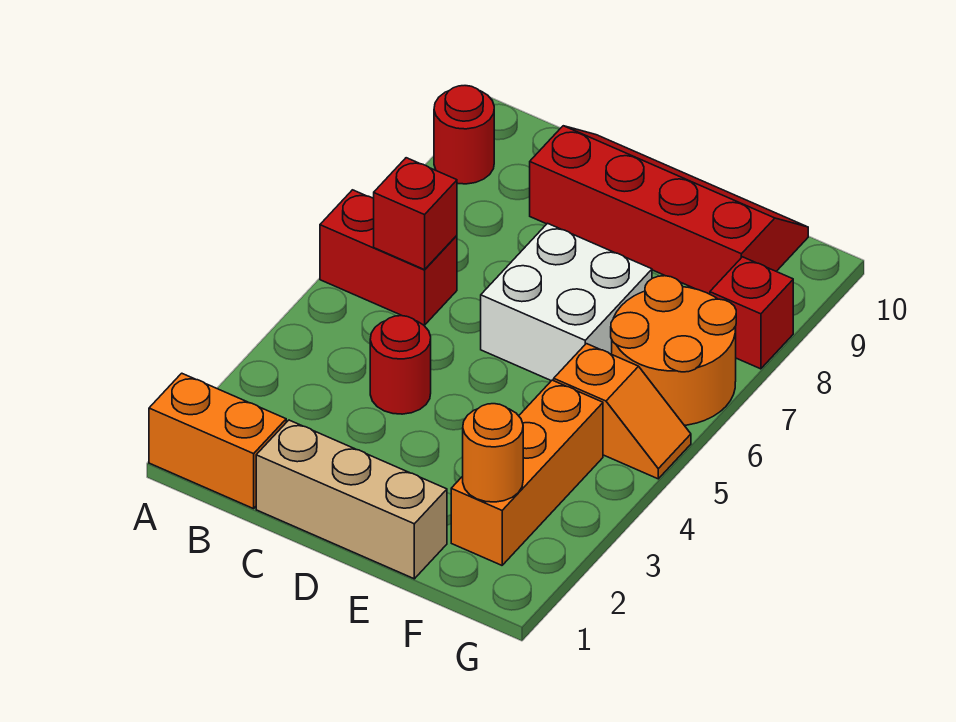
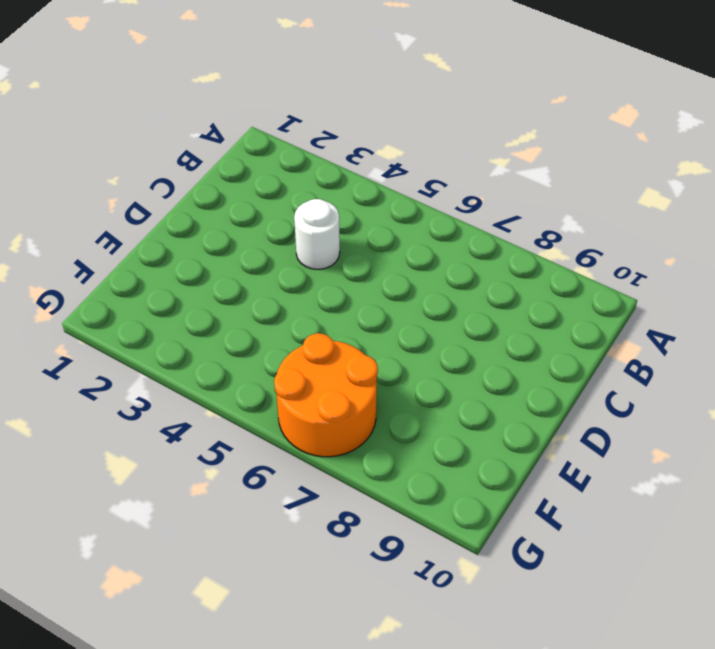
white 1x1 round brick [294,199,340,269] -> red 1x1 round brick [370,316,431,414]
none -> orange 1x2 brick [149,373,286,509]
none -> red 1x2 brick [320,190,457,325]
none -> red 1x1 round brick [434,86,494,184]

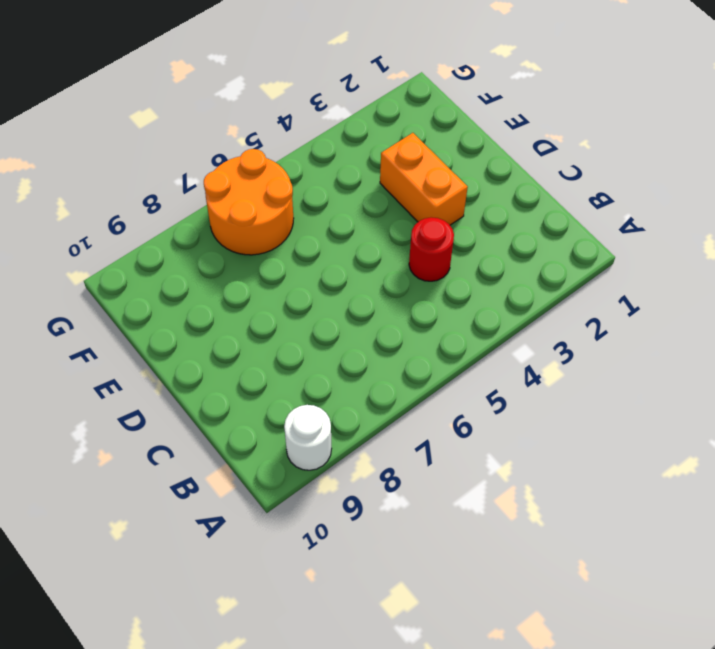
white 1x1 round brick [284,405,332,470] -> red 1x1 round brick [434,86,494,184]
orange 1x2 brick [380,133,468,225] -> orange 1x2 brick moved to [149,373,286,509]
none -> red 1x2 brick [320,190,457,325]
none -> tan 1x3 brick [256,420,447,579]
none -> red 2x4 slope [530,126,808,294]

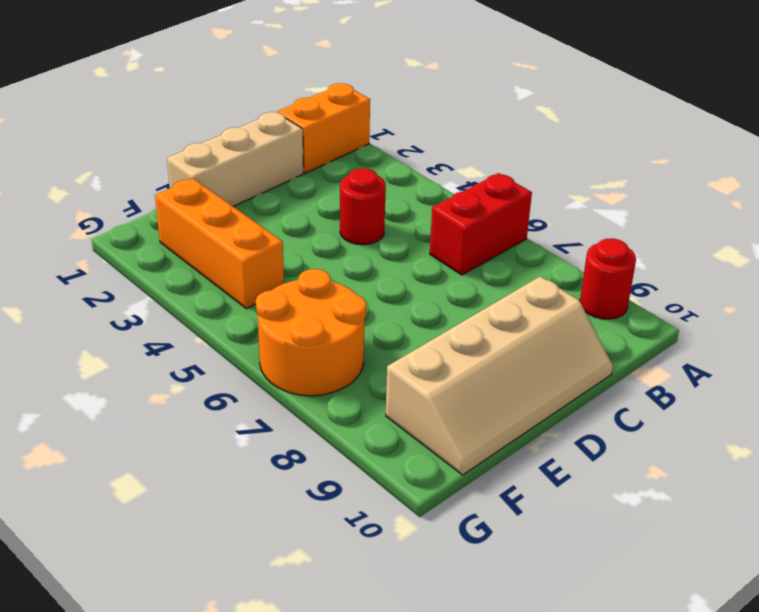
tan 2x4 slope [386,276,613,475] -> red 2x4 slope [530,126,808,294]
none -> white 2x2 brick [481,223,652,381]
none -> orange 1x2 slope [554,344,691,479]
none -> red 1x1 brick [710,257,793,369]

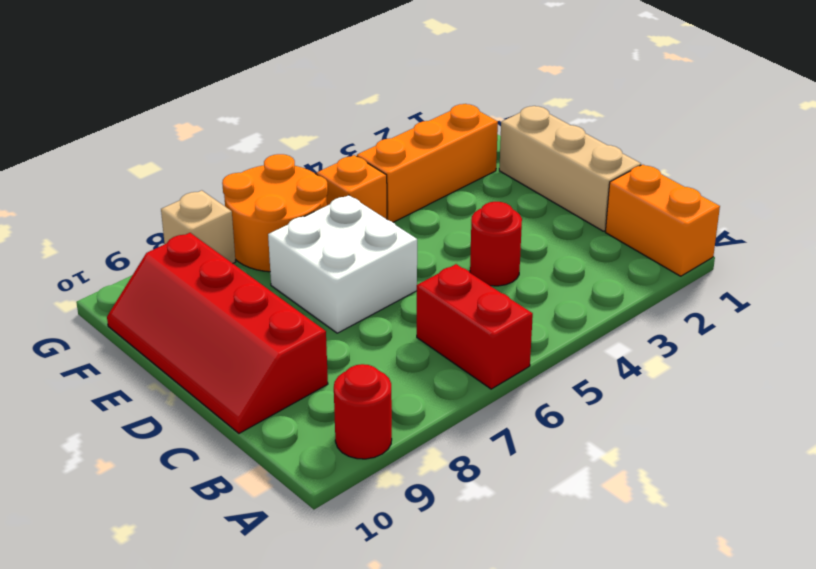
tan 1x1 brick [161,190,236,263] -> red 1x1 brick [710,257,793,369]
none -> red 1x1 brick [374,158,457,270]
none -> orange 1x1 round brick [463,404,523,502]

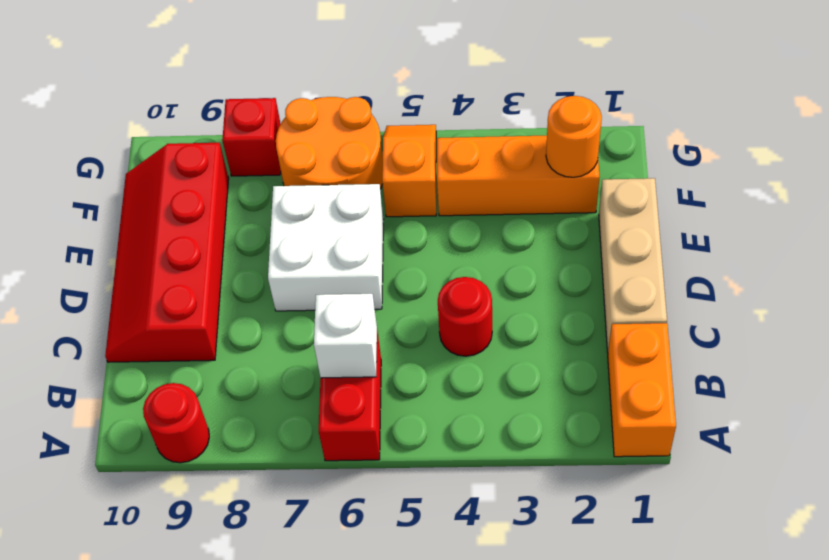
white 1x1 brick [314,294,377,378] -> red 1x1 brick [374,158,457,270]

